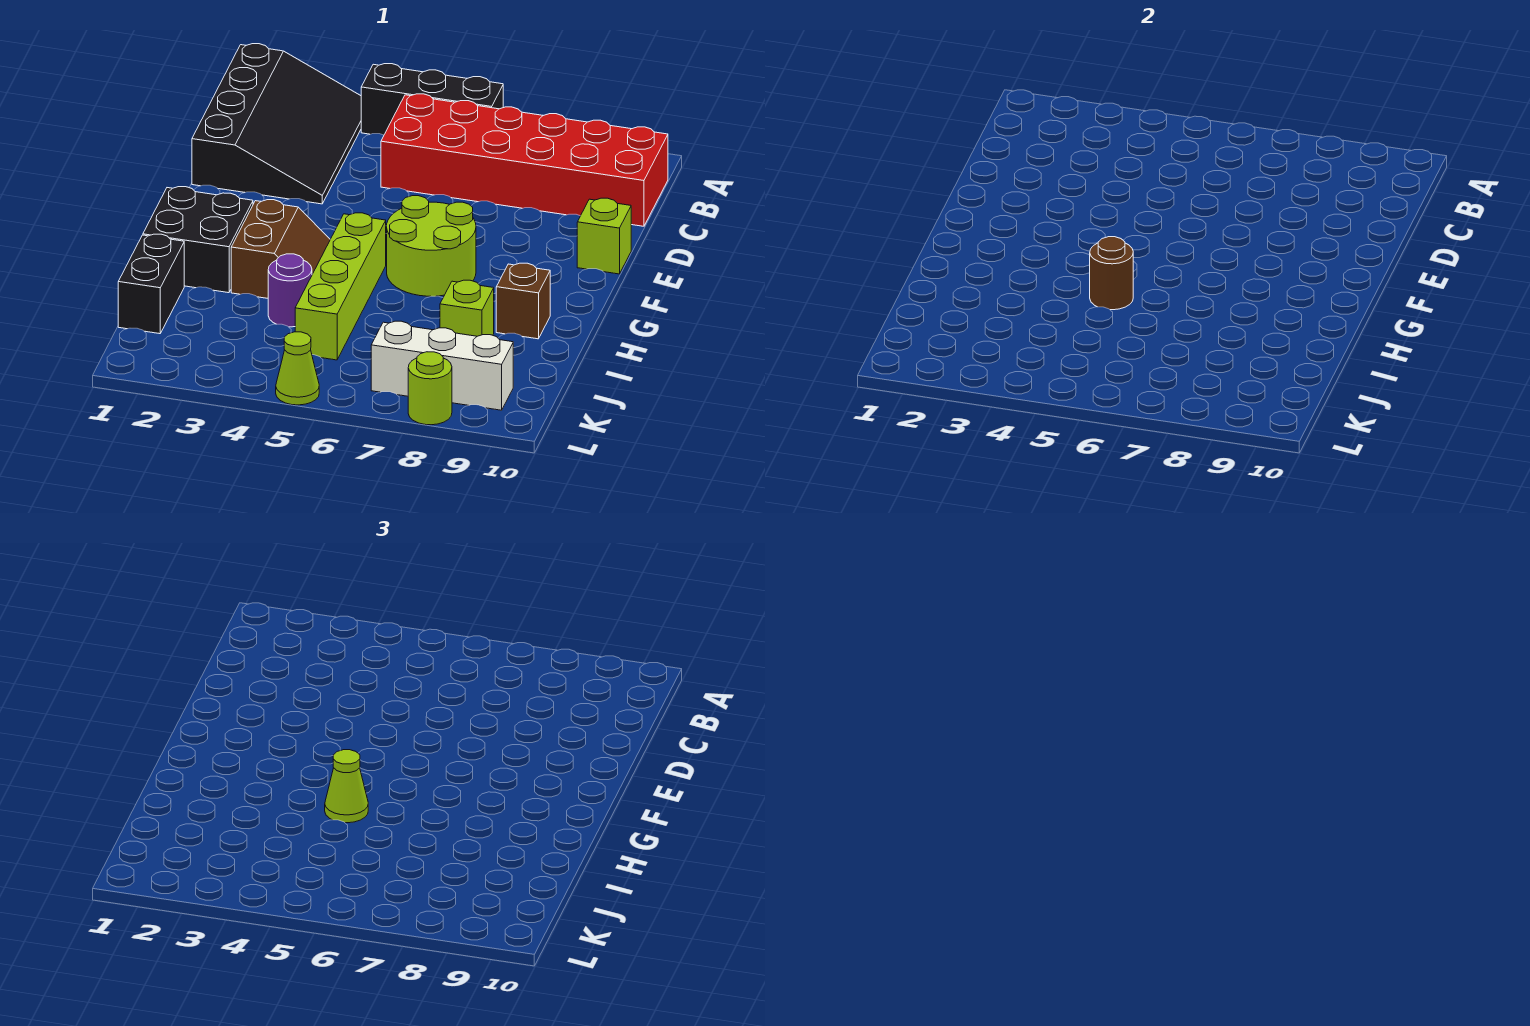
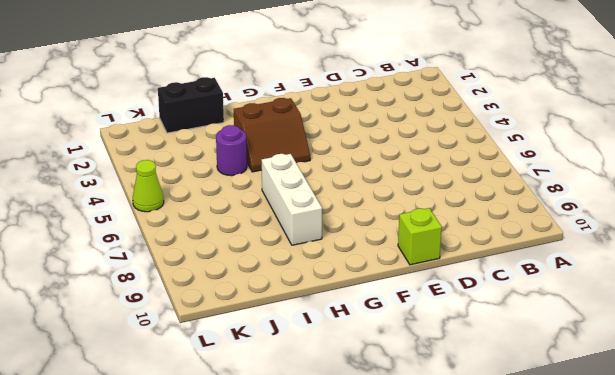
white 1x3 brick [262,154,322,245] -> white 1x3 brick moved to [371,321,513,410]
none -> black 3x4 slope [192,44,361,204]
none -> black 1x3 brick [361,64,503,135]
none -> red 2x6 brick [381,94,668,226]

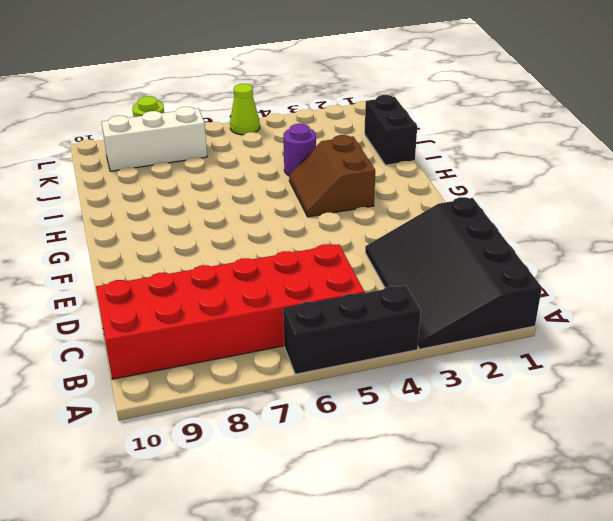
none -> lime 1x1 brick [577,198,631,274]
none -> lime 2x2 round brick [387,196,476,296]
none -> black 2x2 brick [143,187,253,293]

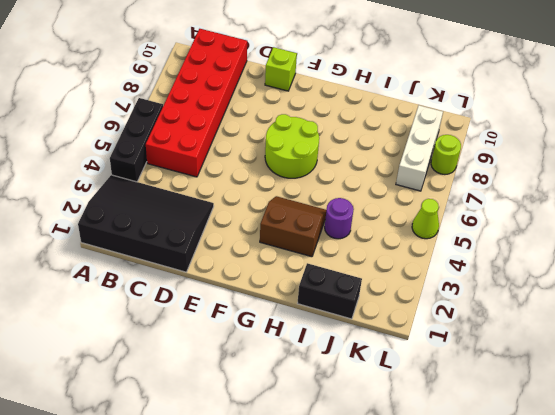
none -> black 2x2 brick [143,187,253,293]
none -> lime 1x4 brick [295,213,386,360]
none -> brown 1x1 brick [496,263,550,339]

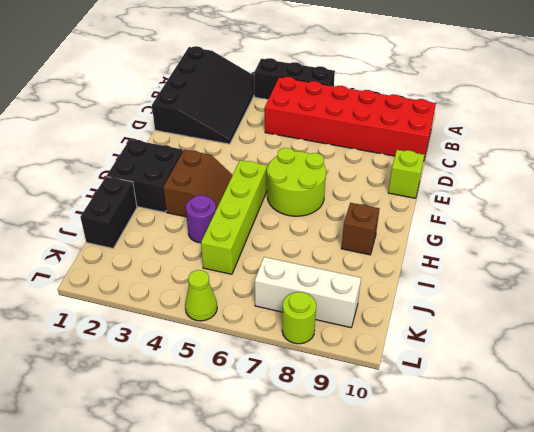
none -> lime 1x1 brick [440,280,494,336]
none -> brown 1x1 round brick [1090,237,1133,310]
none -> lime 1x1 cone [325,750,368,823]

